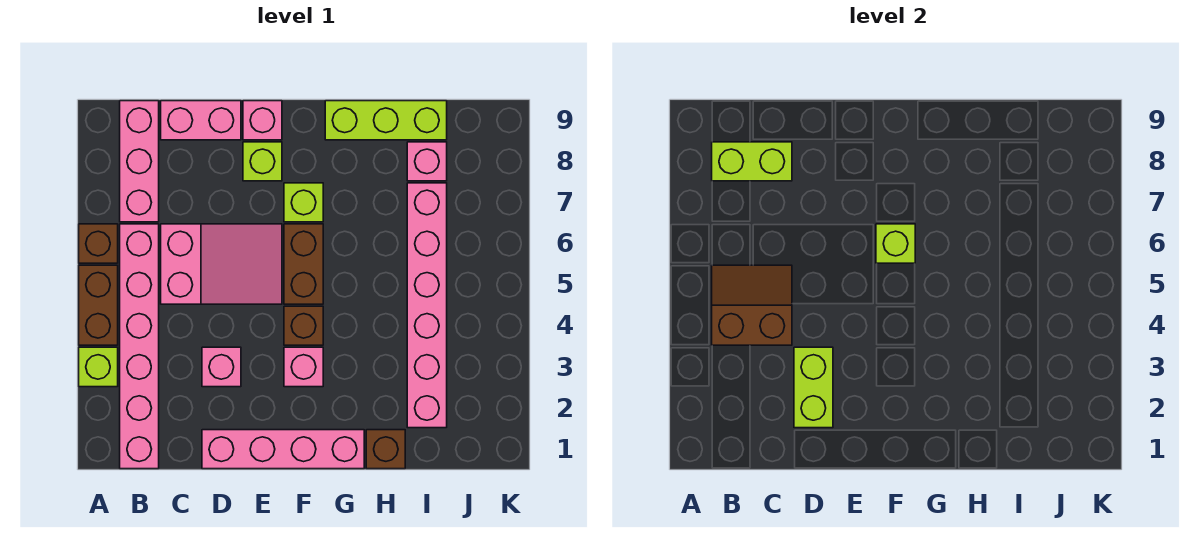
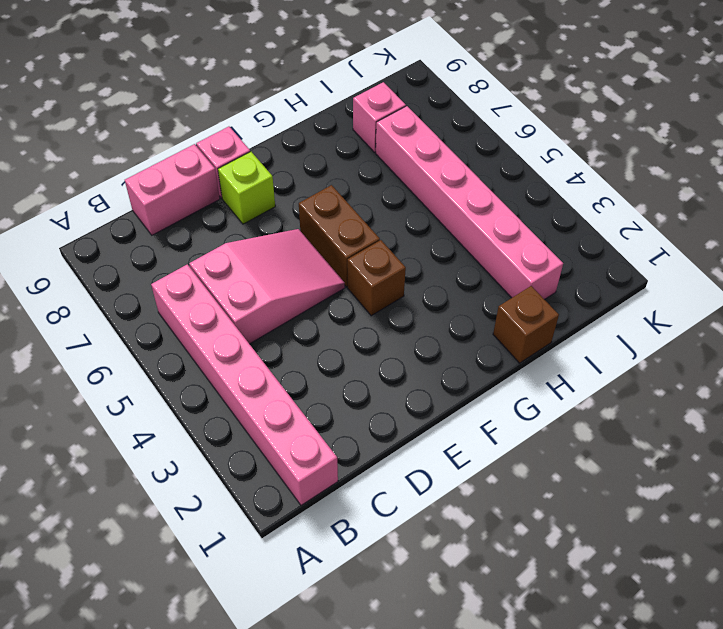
none -> lime 1x1 brick [79,347,118,387]
none -> brown 1x2 brick [79,265,118,345]
none -> brown 1x1 brick [79,224,118,263]

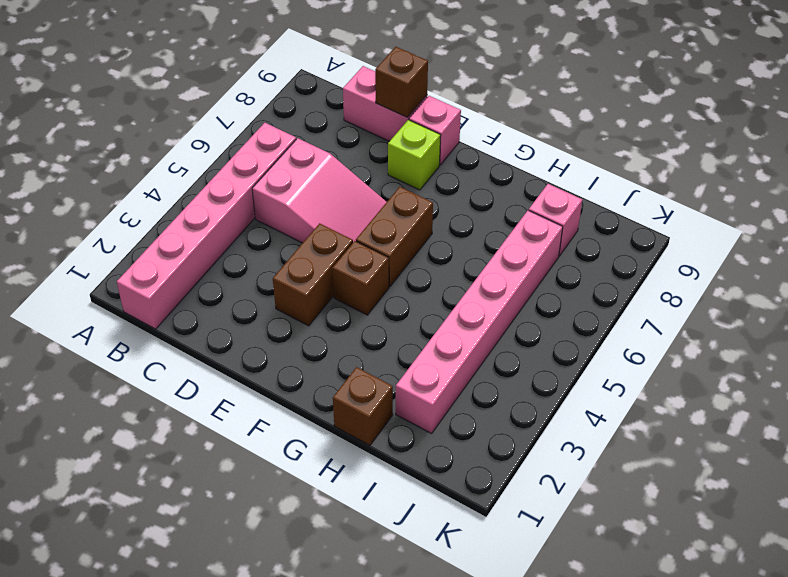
brown 1x1 brick [375,47,428,117] -> brown 1x1 brick moved to [79,224,118,263]
brown 1x2 brick [273,223,353,326] -> brown 1x2 brick moved to [79,265,118,345]
none -> lime 1x1 brick [79,347,118,387]
none -> pink 1x3 brick [120,101,159,222]
none -> pink 1x4 brick [202,430,364,469]

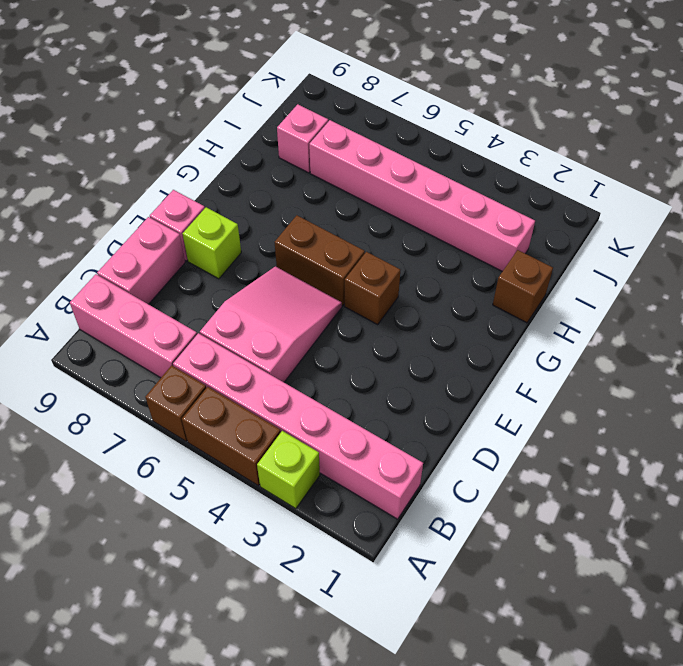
none -> pink 1x4 brick [202,430,364,469]
none -> pink 1x1 brick [202,347,241,387]
none -> pink 1x1 brick [284,347,323,387]

